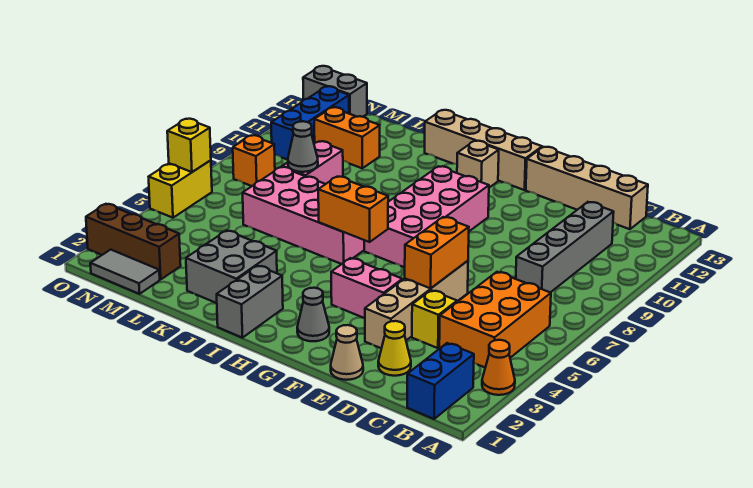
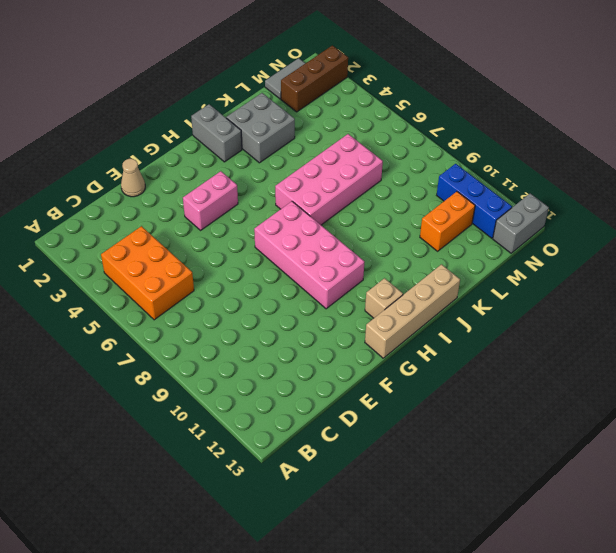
none -> orange 1x1 cone [482,340,515,395]
none -> blue 1x2 brick [407,343,474,419]
none -> grey 1x4 brick [516,202,614,293]

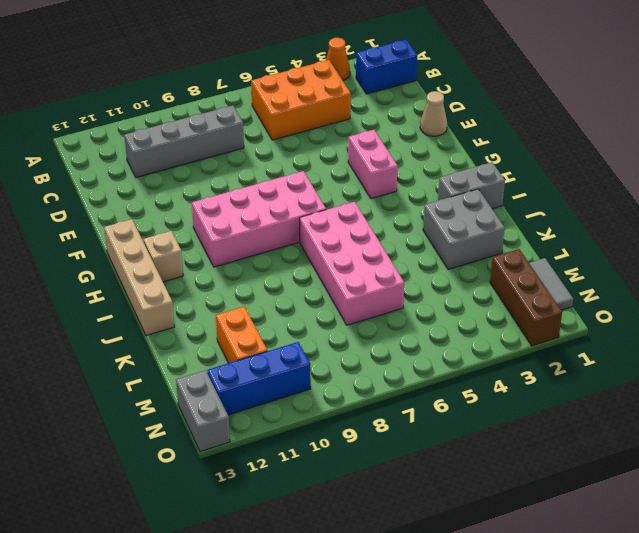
none -> tan 1x4 brick [526,147,648,229]
none -> yellow 1x1 cone [378,321,411,376]
none -> yellow 1x1 brick [412,290,457,348]

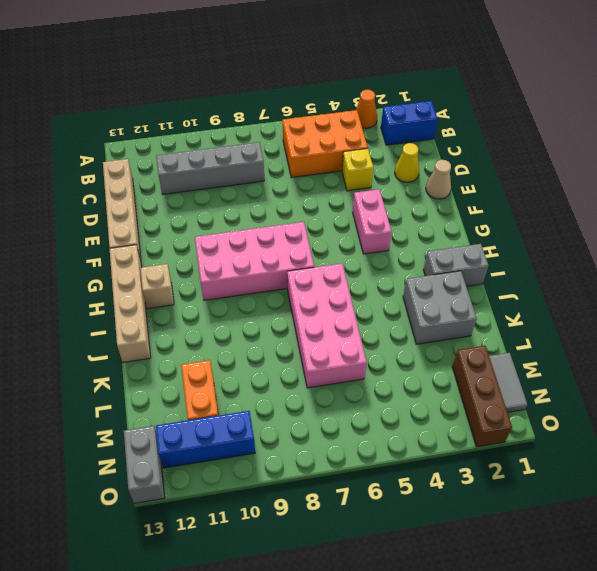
none -> tan 1x4 brick [365,261,468,348]
none -> grey 1x1 cone [297,288,329,341]
none -> pink 1x2 brick [282,141,343,184]

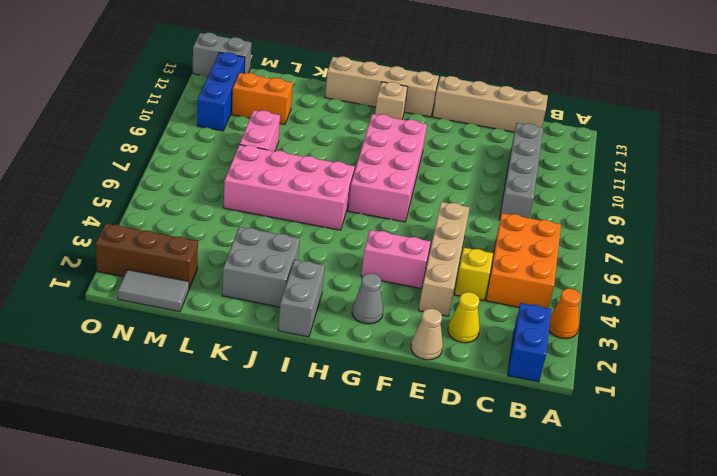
none -> orange 1x1 brick [233,135,275,186]
none -> yellow 1x2 brick [149,160,212,218]
none -> orange 1x2 brick [405,217,469,288]

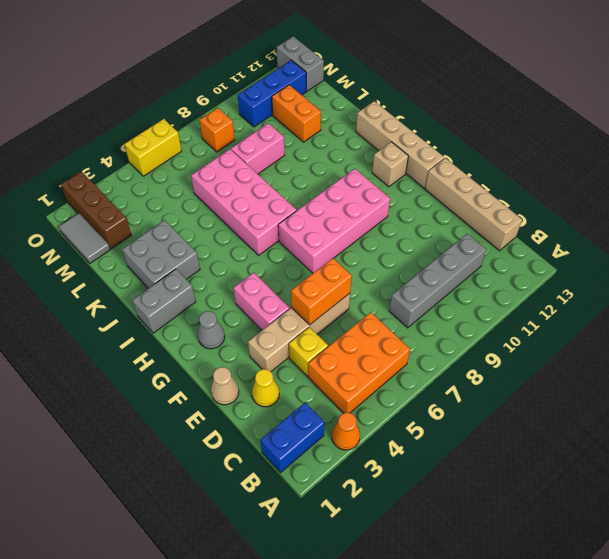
none -> orange 1x2 brick [318,177,388,242]
none -> grey 1x1 cone [288,121,318,172]
none -> yellow 1x1 brick [167,119,211,172]

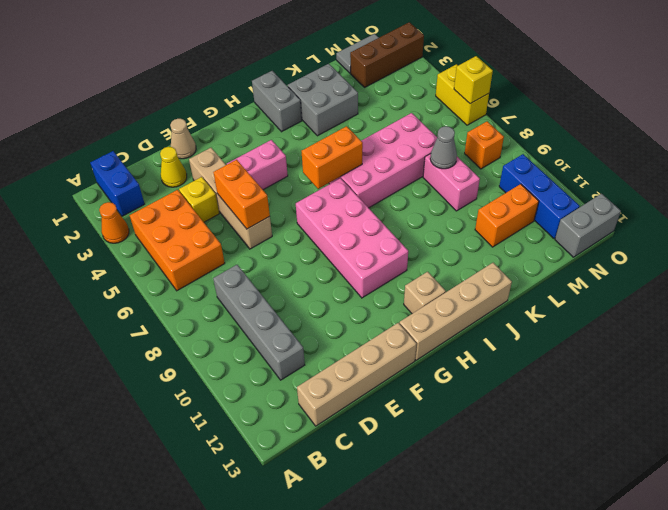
none -> grey 1x1 cone [297,288,329,341]

